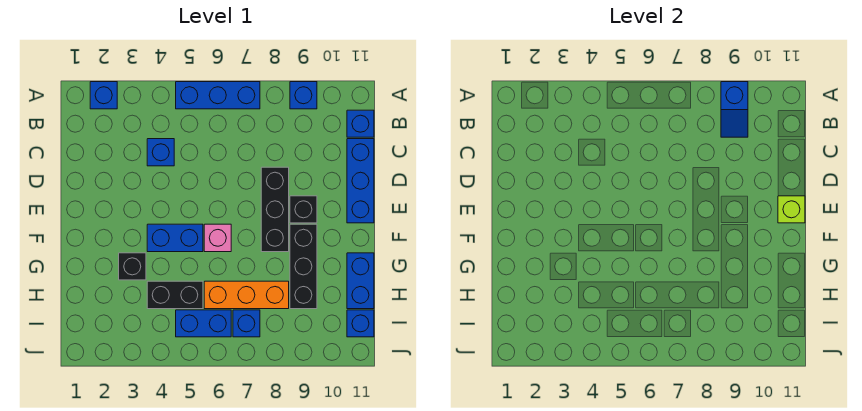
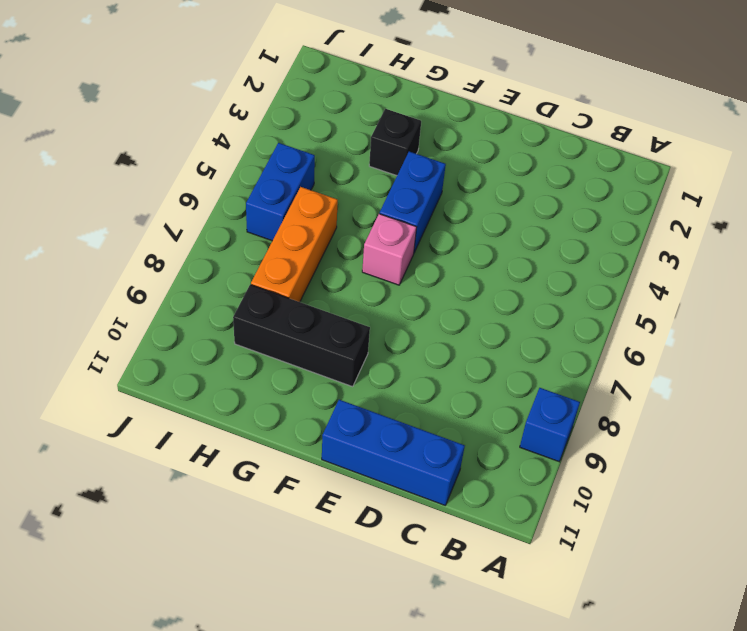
none -> blue 1x1 brick [90,82,117,109]
none -> blue 1x3 brick [176,82,260,109]
none -> blue 1x1 brick [347,110,374,137]

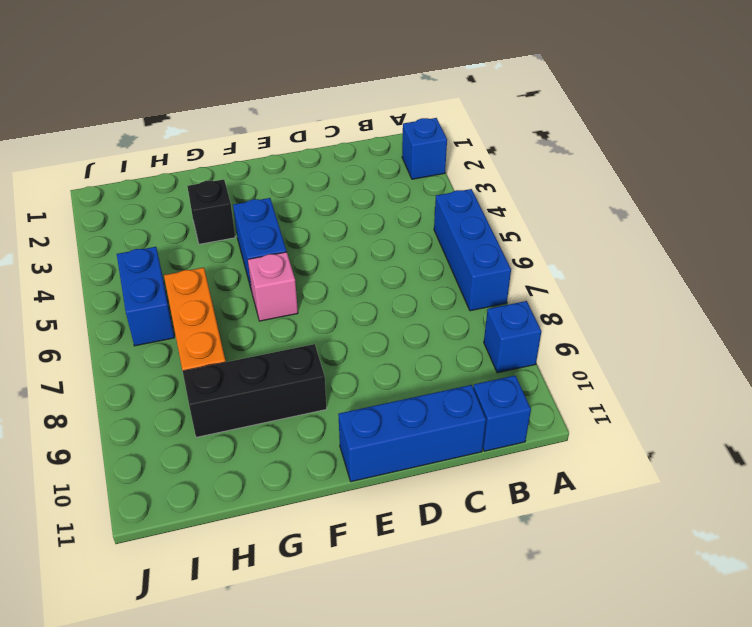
none -> blue 1x1 brick [147,139,174,166]
none -> black 1x3 brick [261,167,289,252]
none -> black 1x1 brick [290,196,317,223]

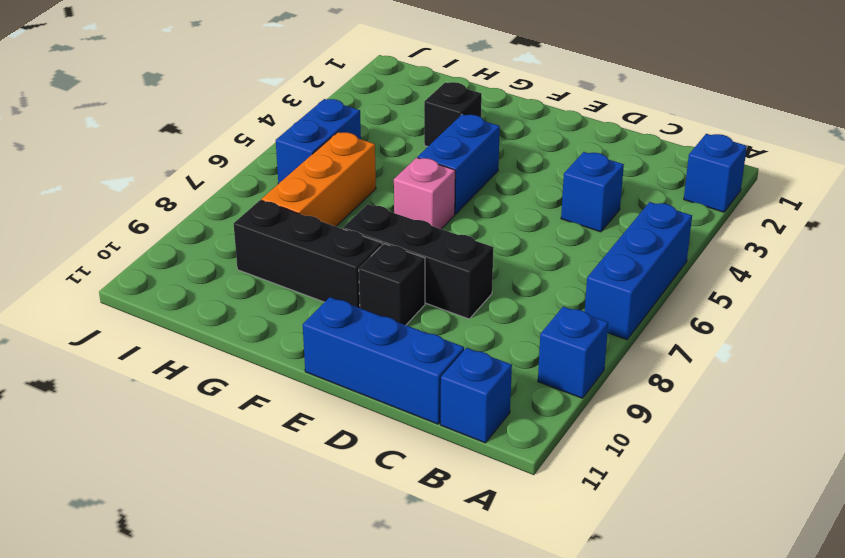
none -> blue 1x2 brick [347,253,374,309]
none -> black 1x2 brick [147,281,203,309]
none -> blue 1x1 brick [233,310,260,337]

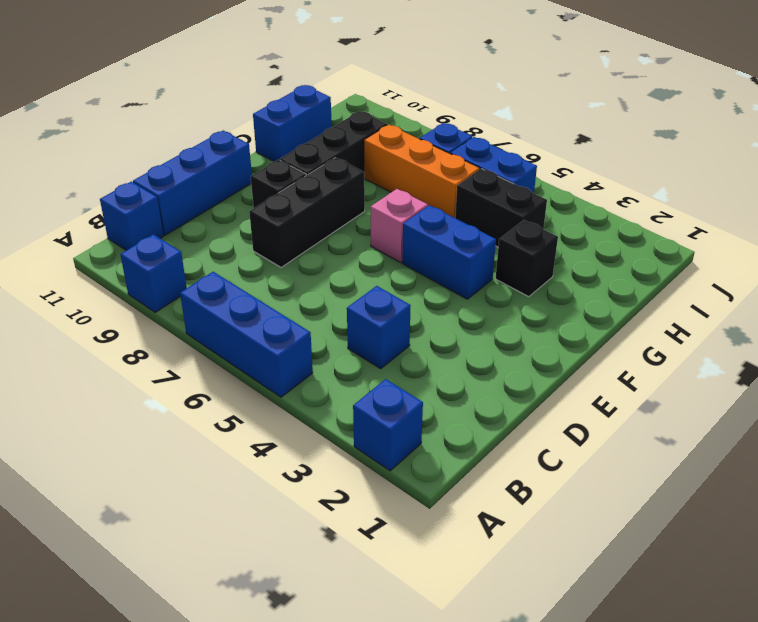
none -> blue 1x1 brick [347,310,374,337]
none -> blue 1x2 slope [721,82,748,137]
none -> lime 1x1 brick [778,196,805,223]

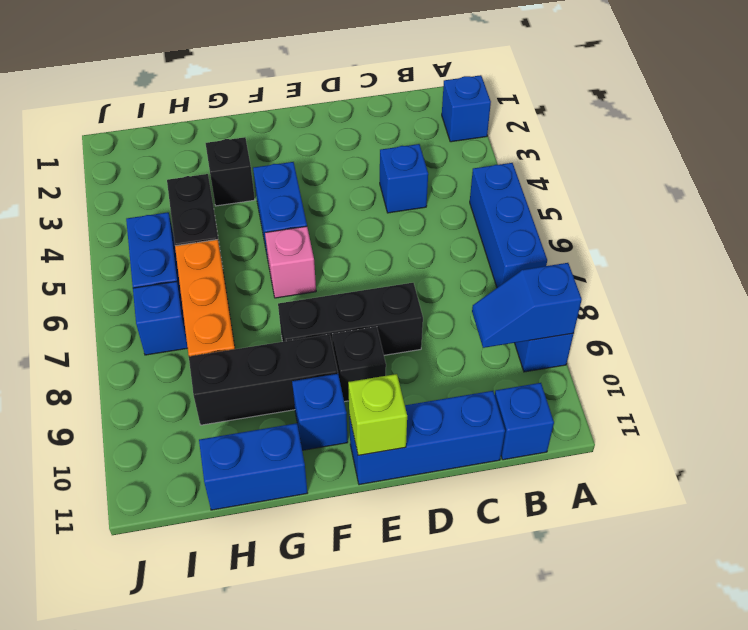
blue 1x1 brick [292,374,348,450] -> blue 1x1 brick moved to [347,310,374,337]

